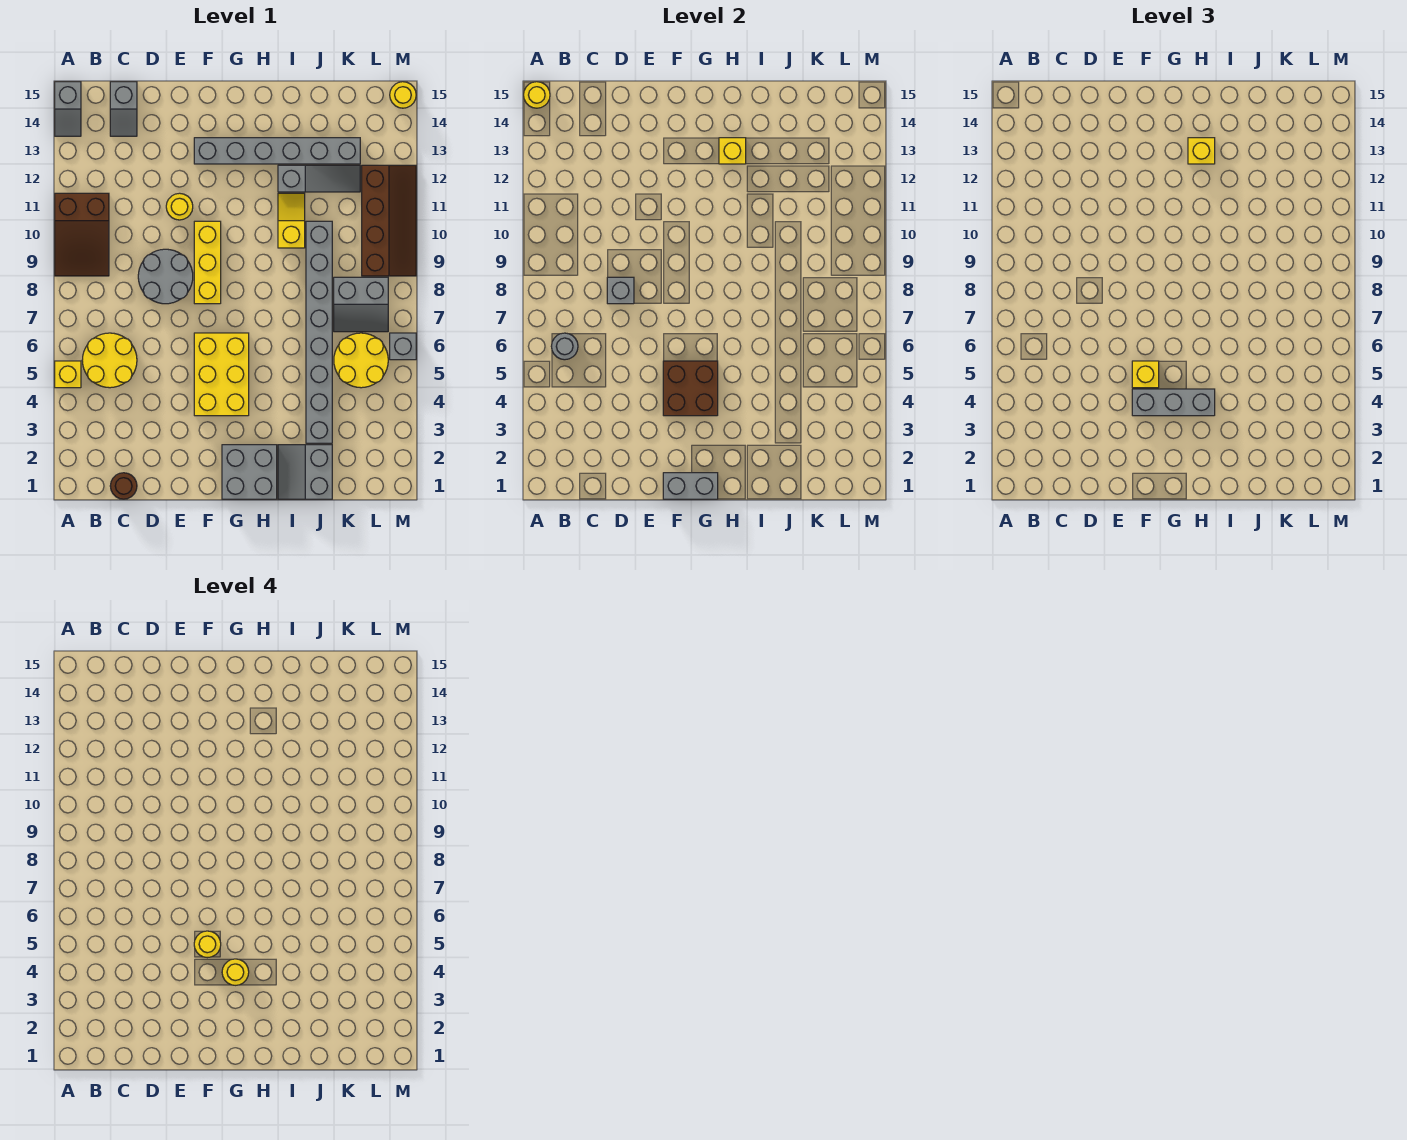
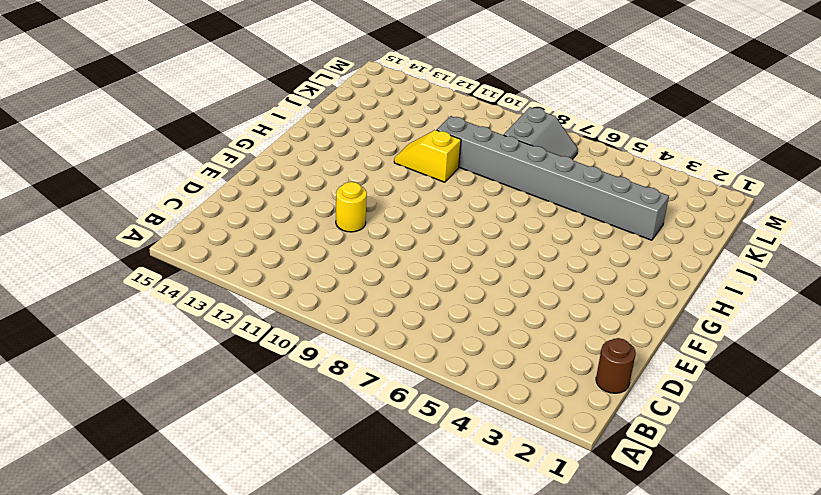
none -> yellow 1x1 brick [55,361,81,388]
none -> brown 2x3 slope [55,193,109,276]
none -> grey 1x2 slope [55,82,81,136]
none -> yellow 2x2 round brick [82,333,137,388]

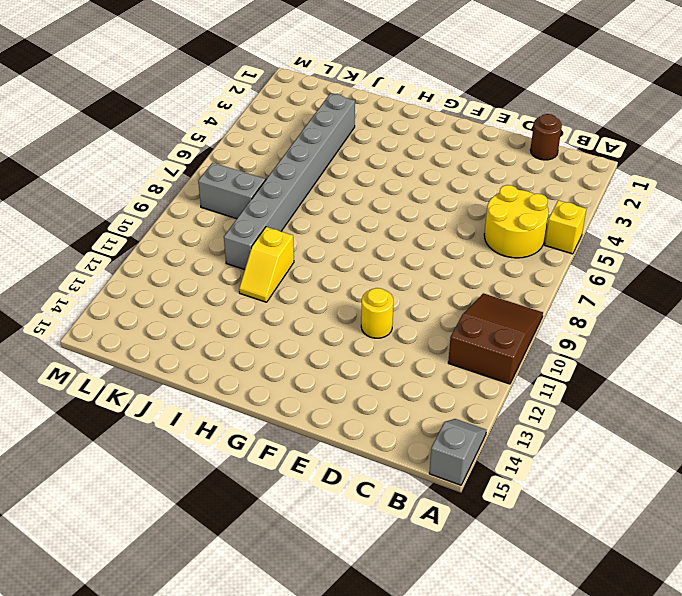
none -> grey 1x2 slope [110,82,137,136]
none -> grey 2x2 round brick [138,249,193,304]
none -> yellow 2x3 brick [194,333,249,416]
none -> yellow 1x3 brick [194,221,221,304]

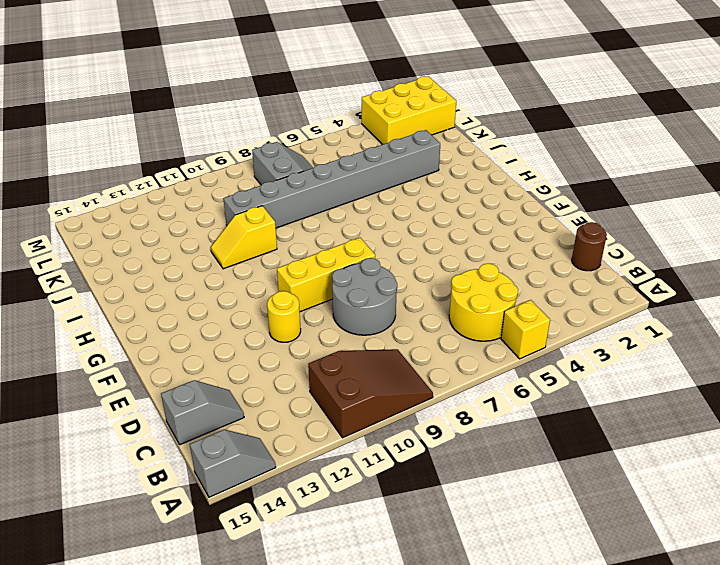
yellow 2x3 brick [362,76,456,145] -> yellow 2x3 brick moved to [194,333,249,416]
none -> grey 1x6 brick [194,138,360,164]
none -> grey 2x2 brick [222,445,277,499]
none -> grey 2x2 slope [278,445,332,499]
none -> grey 1x3 slope [278,165,360,192]

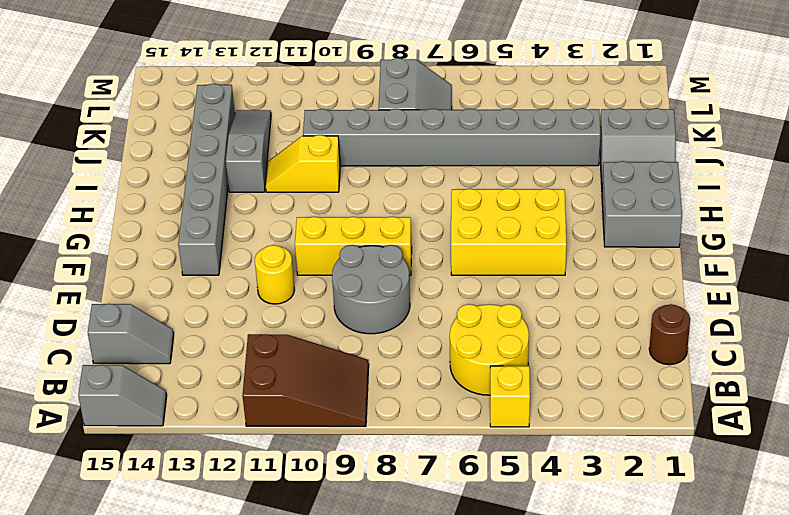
none -> yellow 2x2 round brick [334,333,388,388]
none -> brown 2x4 slope [362,165,416,276]
none -> grey 1x1 brick [390,333,416,360]
none -> yellow 1x1 round brick [390,82,416,108]

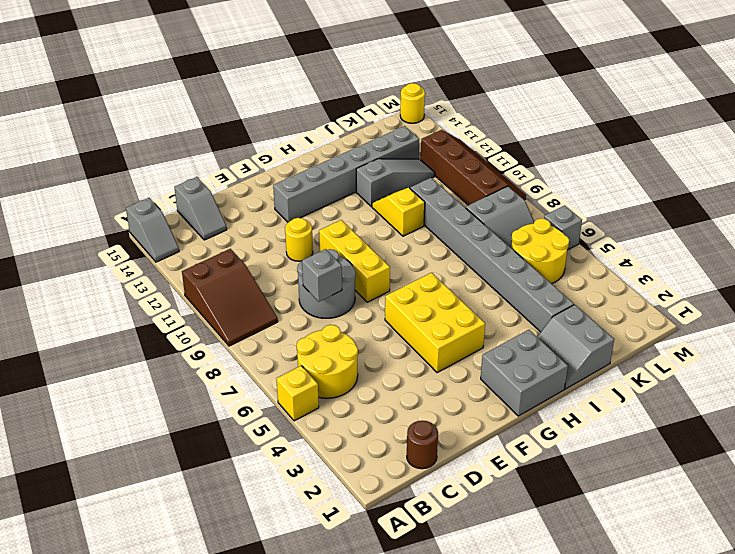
none -> yellow 1x1 round brick [524,82,550,108]
none -> grey 1x1 round brick [551,333,578,360]
none -> grey 1x2 brick [663,473,718,499]
none -> brown 2x2 brick [663,361,718,416]

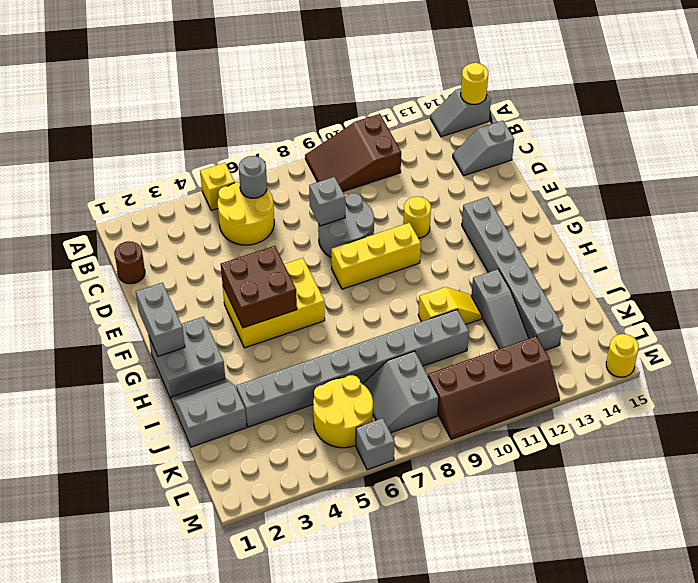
none -> yellow 1x1 brick [719,138,746,164]
none -> grey 1x3 brick [1132,389,1215,416]
none -> yellow 1x1 brick [1132,361,1159,388]
none -> yellow 1x1 brick [1188,138,1215,164]

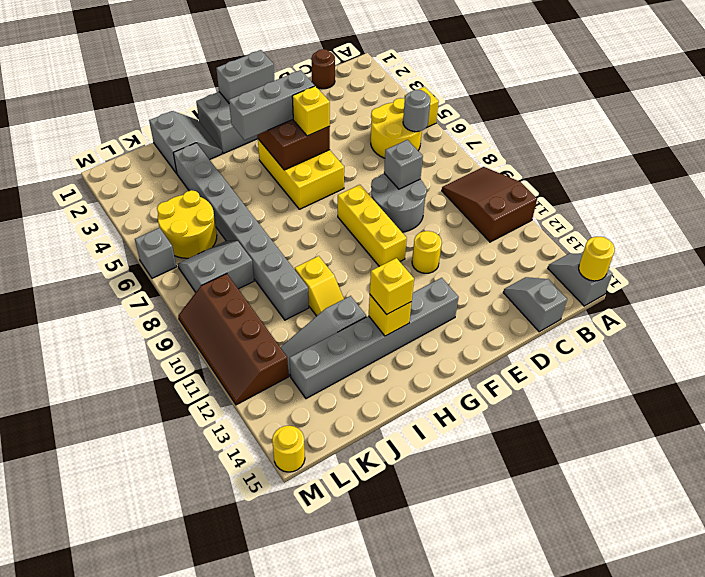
none -> yellow 1x1 round brick [194,931,221,958]
none -> yellow 1x1 round brick [222,959,249,985]

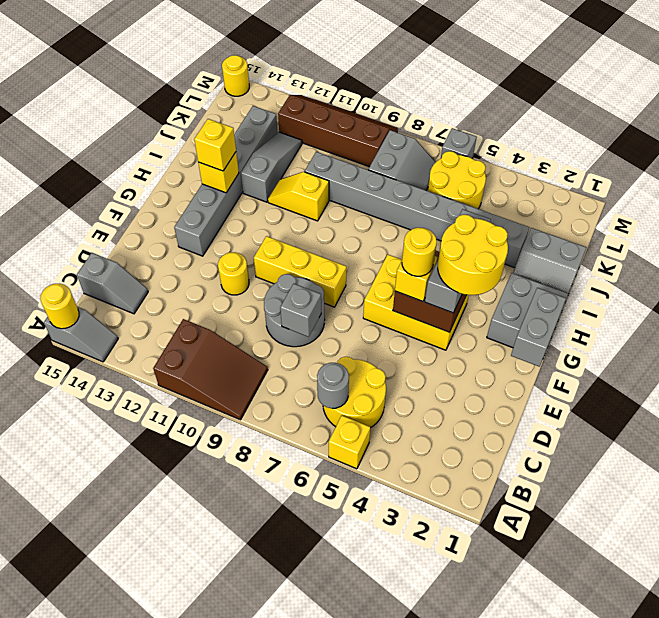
yellow 2x2 round brick [438,215,508,295] -> yellow 1x1 round brick [222,959,249,985]
none -> brown 1x1 round brick [110,473,137,499]

